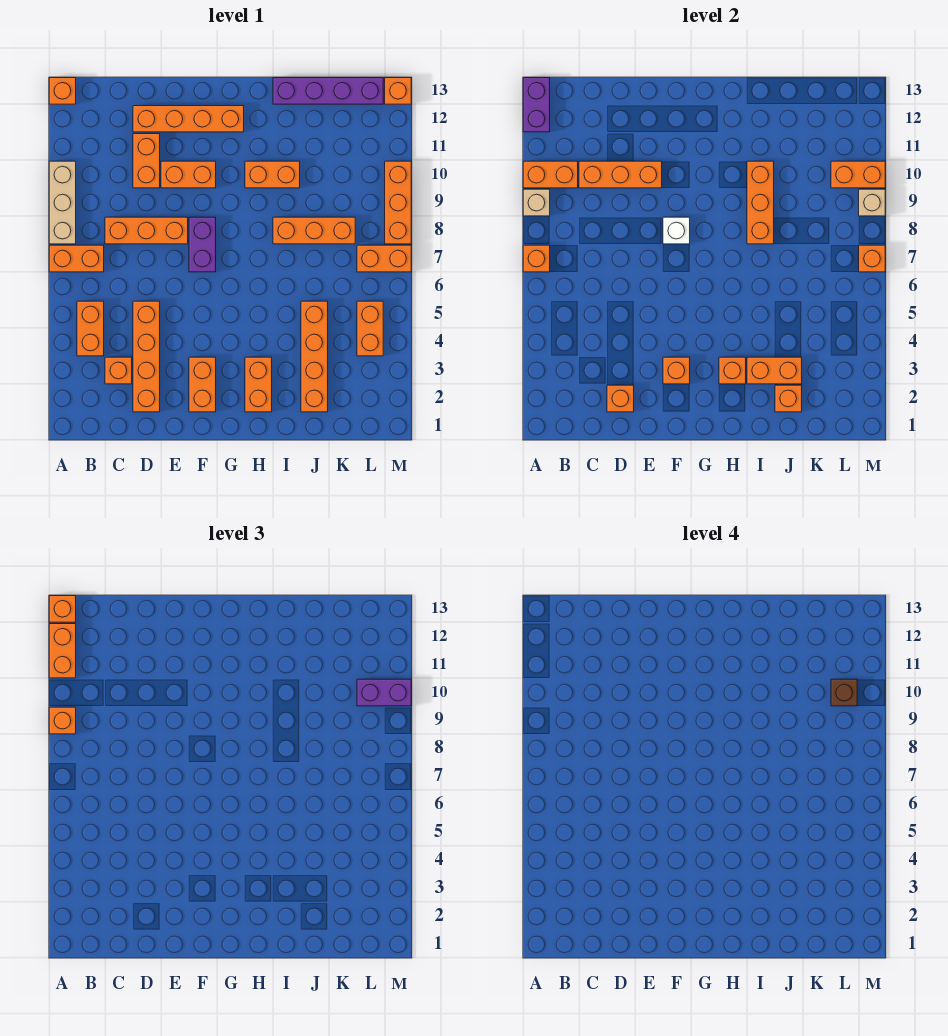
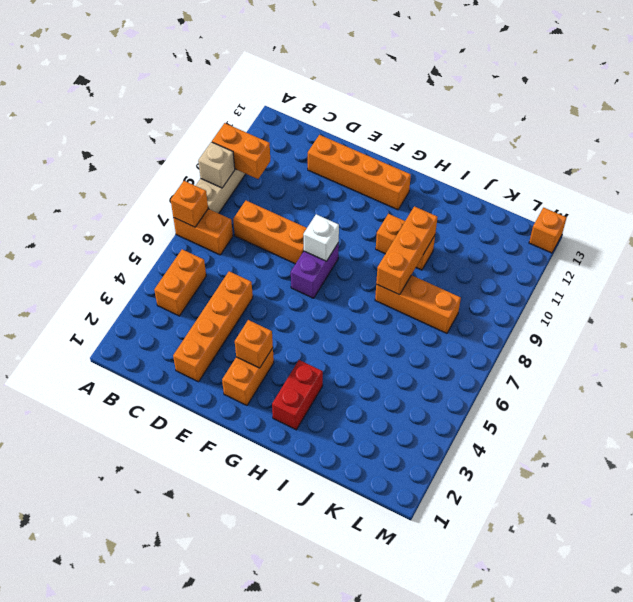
red 1x2 brick [272,360,323,430] -> orange 1x2 brick [245,357,272,412]
none -> orange 1x1 brick [49,78,76,104]
none -> orange 1x1 brick [105,357,132,384]
none -> orange 1x2 brick [133,134,160,188]
none -> orange 1x2 brick [161,161,216,188]

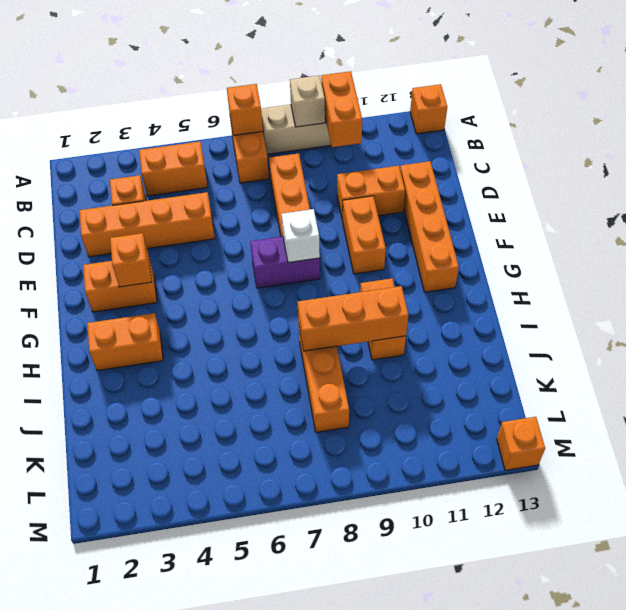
none -> purple 1x4 brick [273,78,383,104]
none -> orange 1x4 brick [301,301,328,412]
none -> orange 1x2 brick [357,301,383,356]
none -> orange 1x2 brick [357,245,411,272]

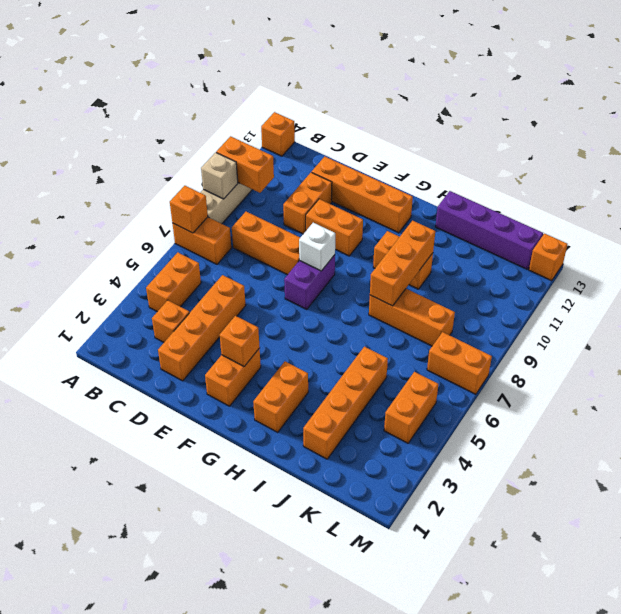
none -> orange 1x3 brick [385,161,411,244]
none -> purple 1x2 brick [523,78,550,132]
none -> orange 1x3 brick [579,161,662,188]
none -> orange 1x1 brick [607,385,634,412]

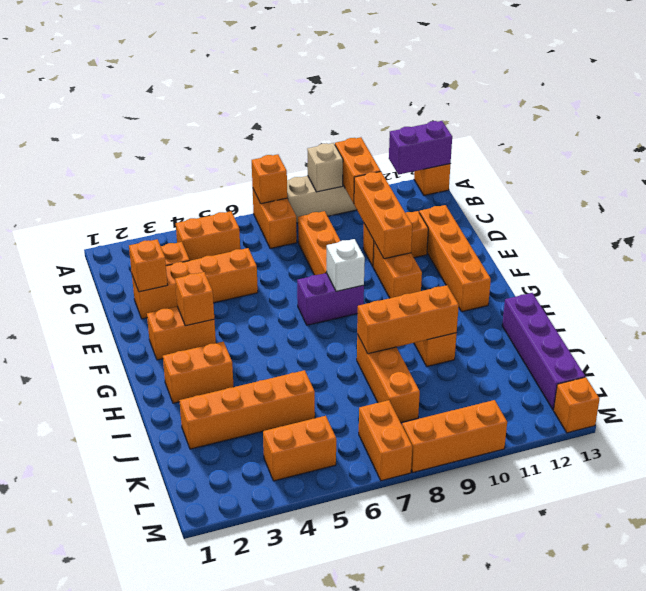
none -> orange 1x1 brick [719,357,746,384]
none -> orange 1x2 brick [747,357,802,384]
none -> orange 1x1 brick [775,385,802,412]
none -> orange 1x2 brick [831,161,885,188]

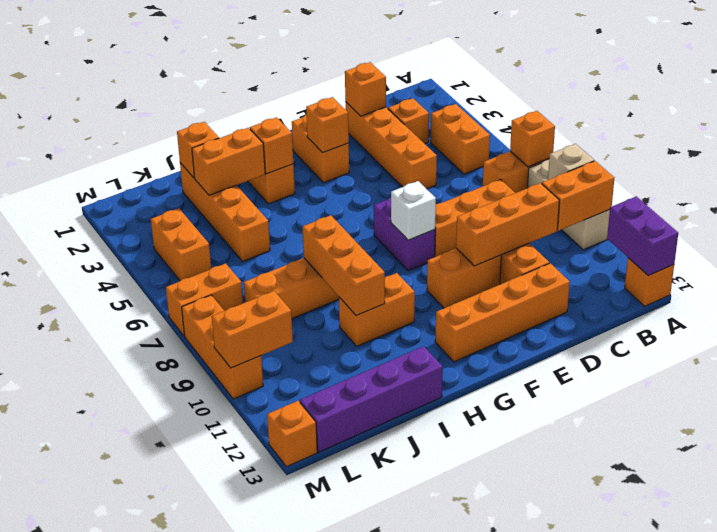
none -> orange 1x1 brick [859,245,885,272]
none -> tan 1x1 brick [859,189,885,216]
none -> orange 1x1 brick [49,707,76,734]
none -> orange 1x2 brick [49,624,76,678]

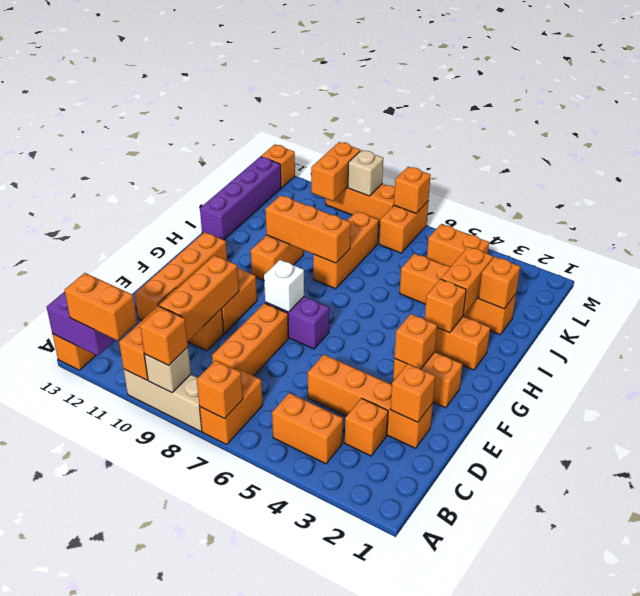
none -> orange 1x1 brick [49,596,76,622]
none -> purple 1x2 brick [357,679,411,706]
none -> brown 1x1 brick [831,679,857,706]

